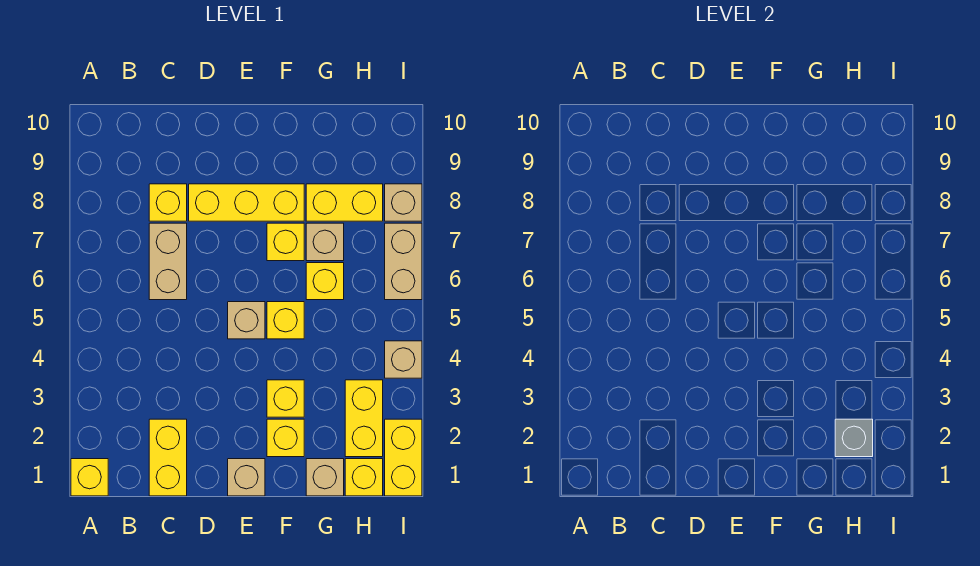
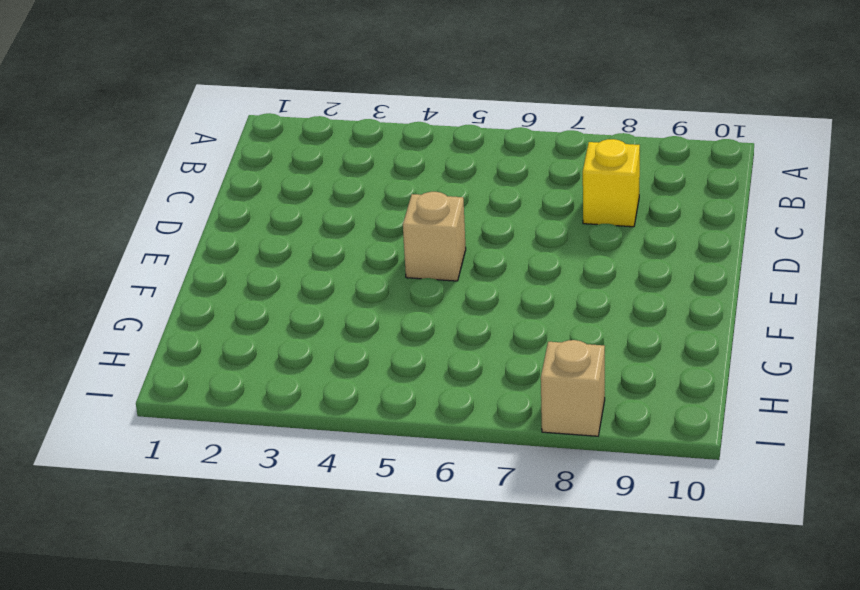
none -> yellow 1x1 brick [71,459,108,496]
none -> yellow 1x2 brick [149,419,187,496]
none -> tan 1x2 brick [149,223,187,300]

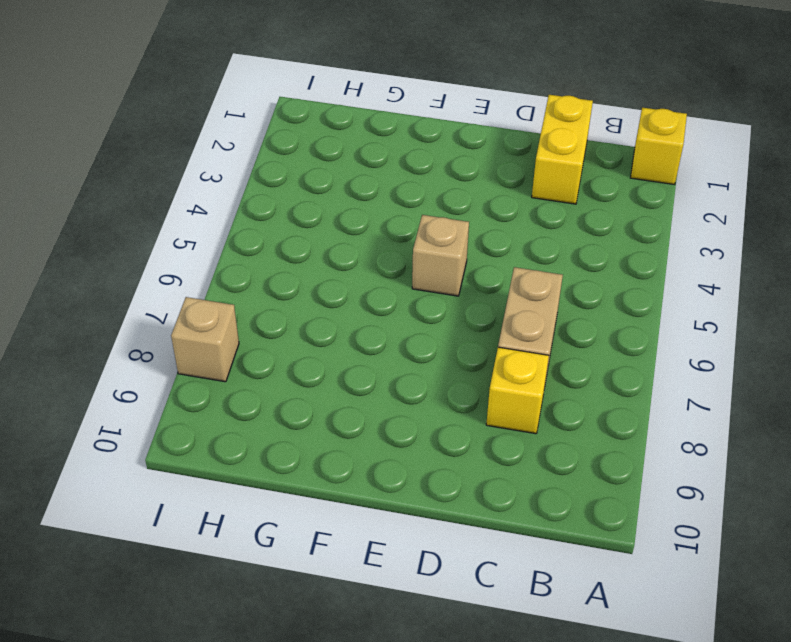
none -> yellow 1x3 brick [189,184,304,221]
none -> tan 1x1 brick [228,459,265,496]
none -> yellow 1x1 brick [267,419,304,457]

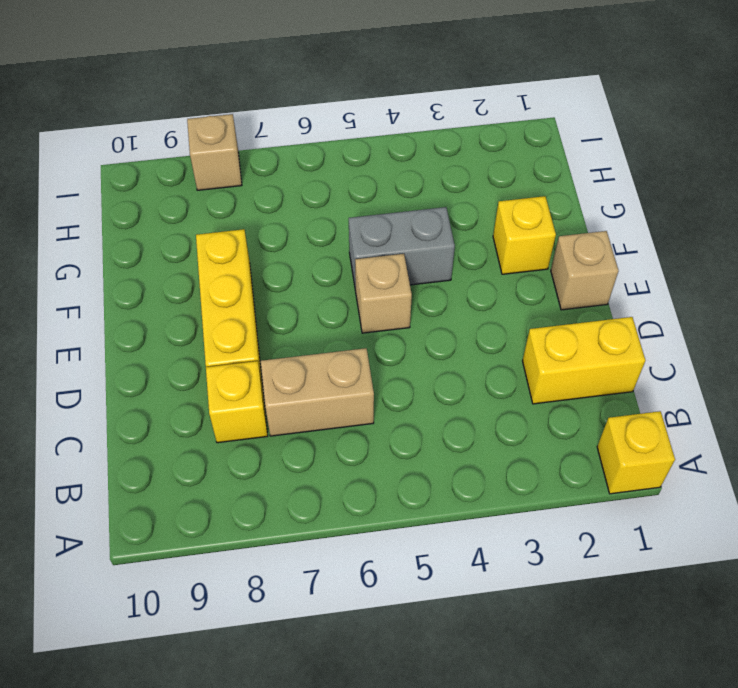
grey 1x2 brick [349,207,455,291] -> yellow 1x1 brick [267,302,304,339]
none -> yellow 1x1 brick [267,380,304,417]
none -> yellow 1x1 brick [267,223,304,261]
none -> tan 1x1 brick [306,459,344,496]

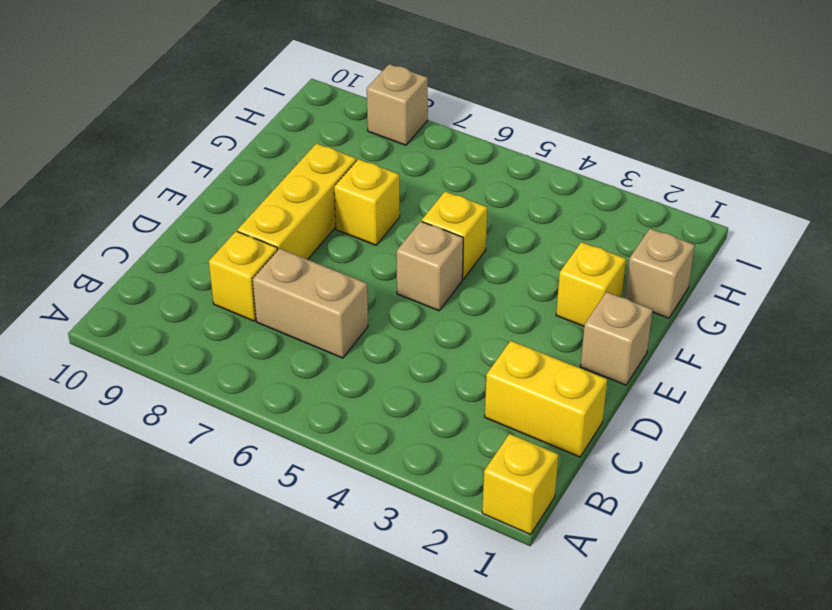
none -> yellow 1x1 brick [267,380,304,417]
none -> yellow 1x1 brick [306,263,344,300]
none -> tan 1x1 brick [306,223,344,261]

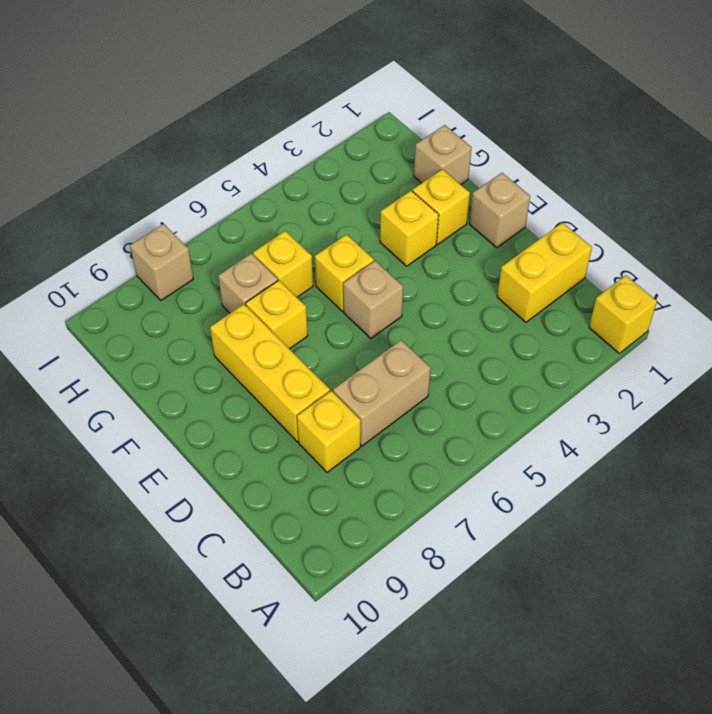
none -> yellow 1x2 brick [306,184,383,221]
none -> yellow 1x1 brick [345,459,383,496]
none -> yellow 1x2 brick [345,380,383,457]

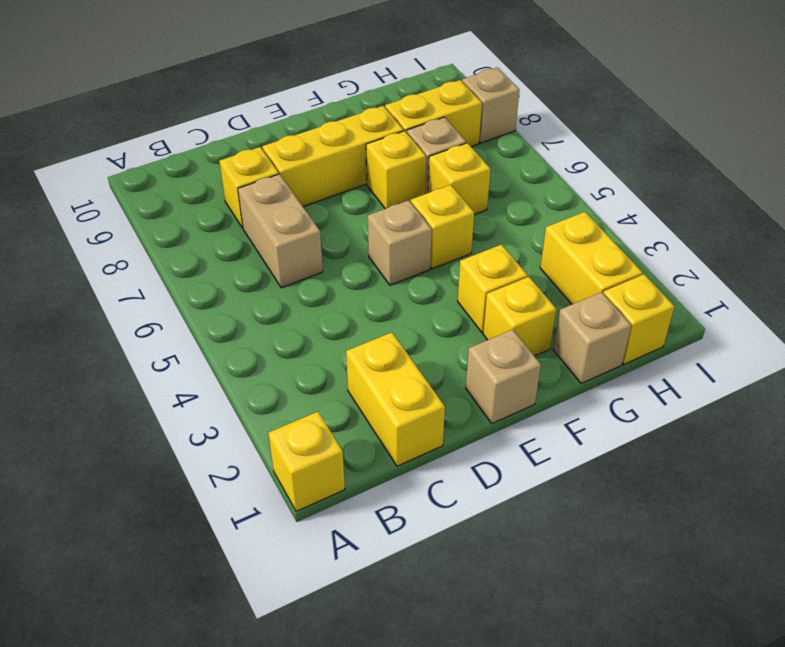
none -> yellow 1x2 brick [385,419,422,496]
none -> tan 1x1 brick [385,341,422,378]
none -> tan 1x2 brick [385,223,422,300]

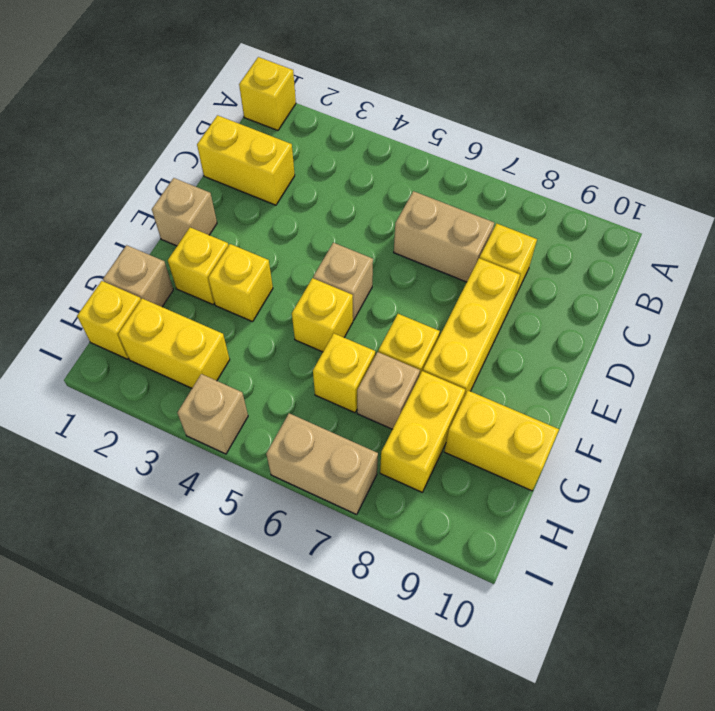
yellow 1x2 brick [444,391,559,491] -> yellow 1x2 brick moved to [385,419,422,496]
none -> tan 1x1 brick [385,184,422,221]
none -> grey 1x1 brick [835,419,873,457]

